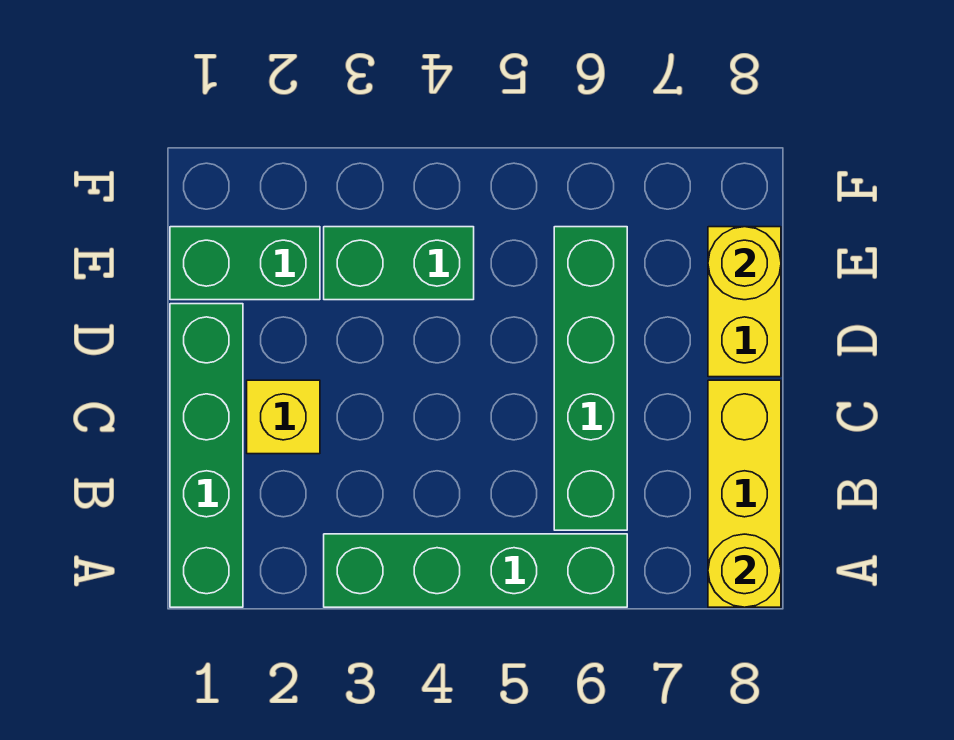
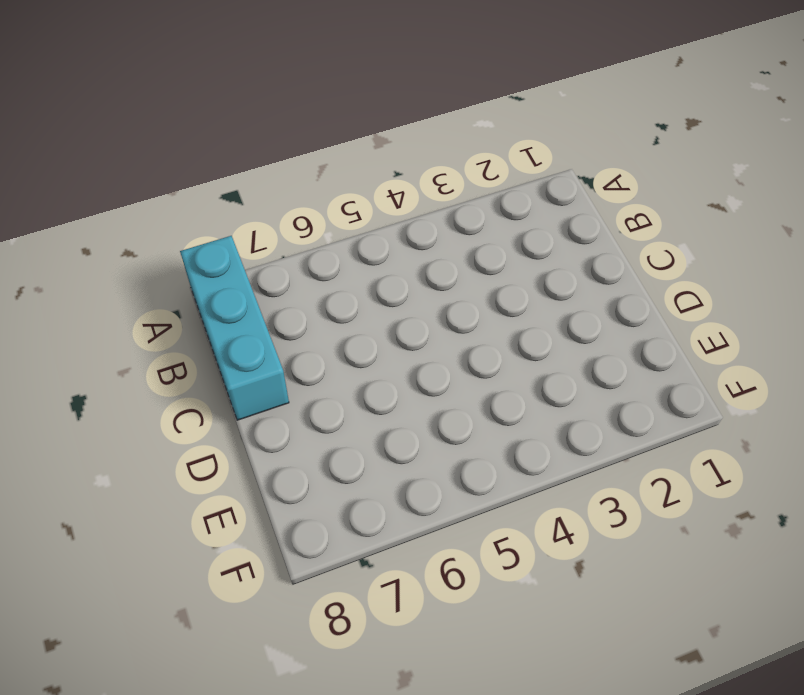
cyan 1x3 brick [180,236,289,420] -> yellow 1x3 brick [708,380,781,607]
none -> green 1x4 brick [170,304,243,607]
none -> green 1x4 brick [324,534,627,607]

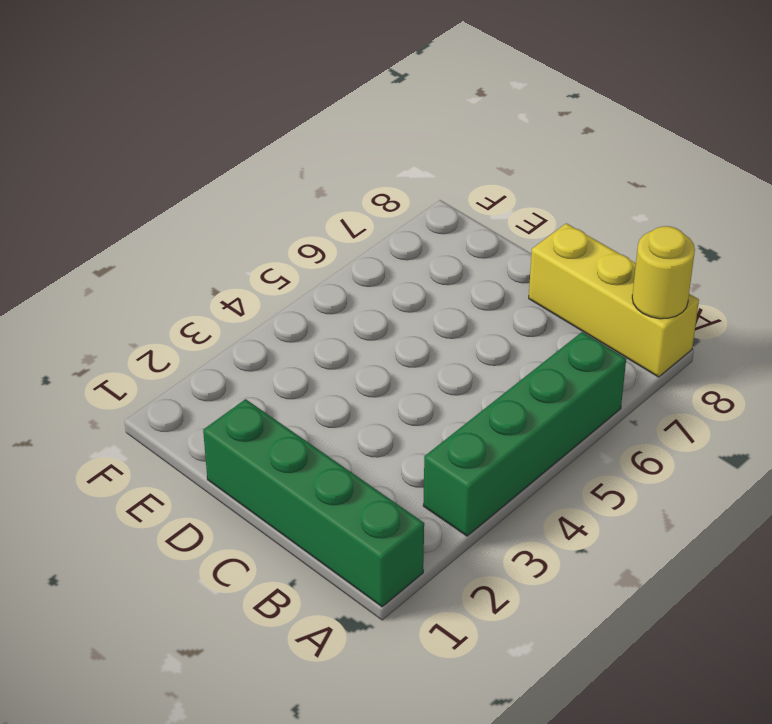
none -> green 1x4 brick [554,227,627,530]
none -> yellow 1x1 brick [247,380,320,454]

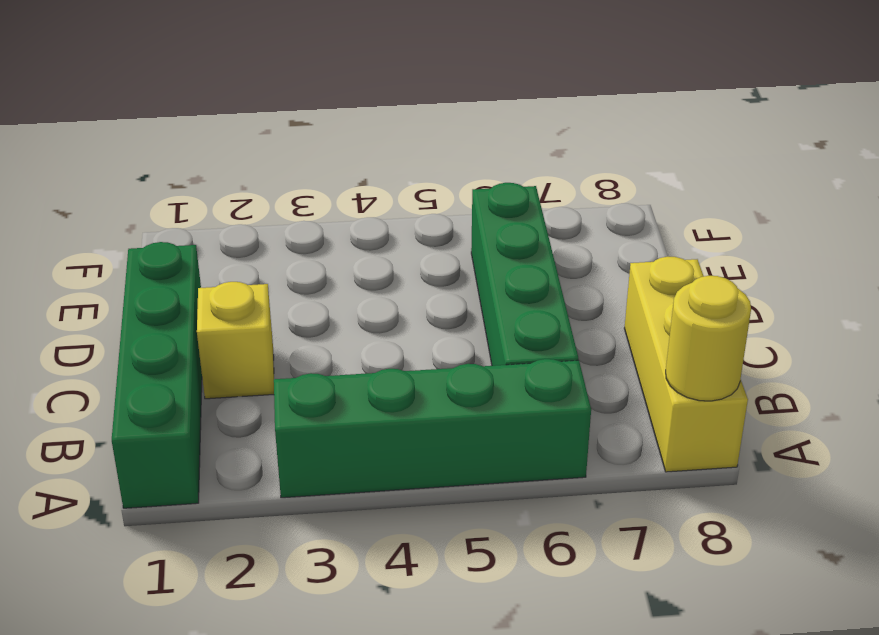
none -> yellow 1x2 brick [708,227,781,377]
none -> green 1x2 brick [170,227,320,300]

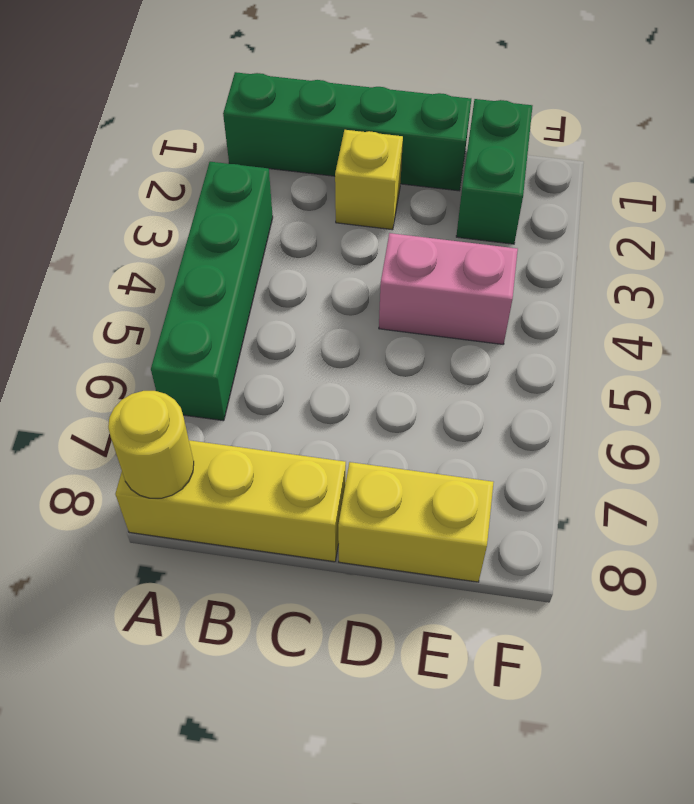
pink 1x2 brick [379,233,518,344] -> green 1x2 brick [324,227,474,300]
none -> green 1x4 brick [554,227,627,530]
none -> yellow 1x1 round brick [708,227,781,300]

